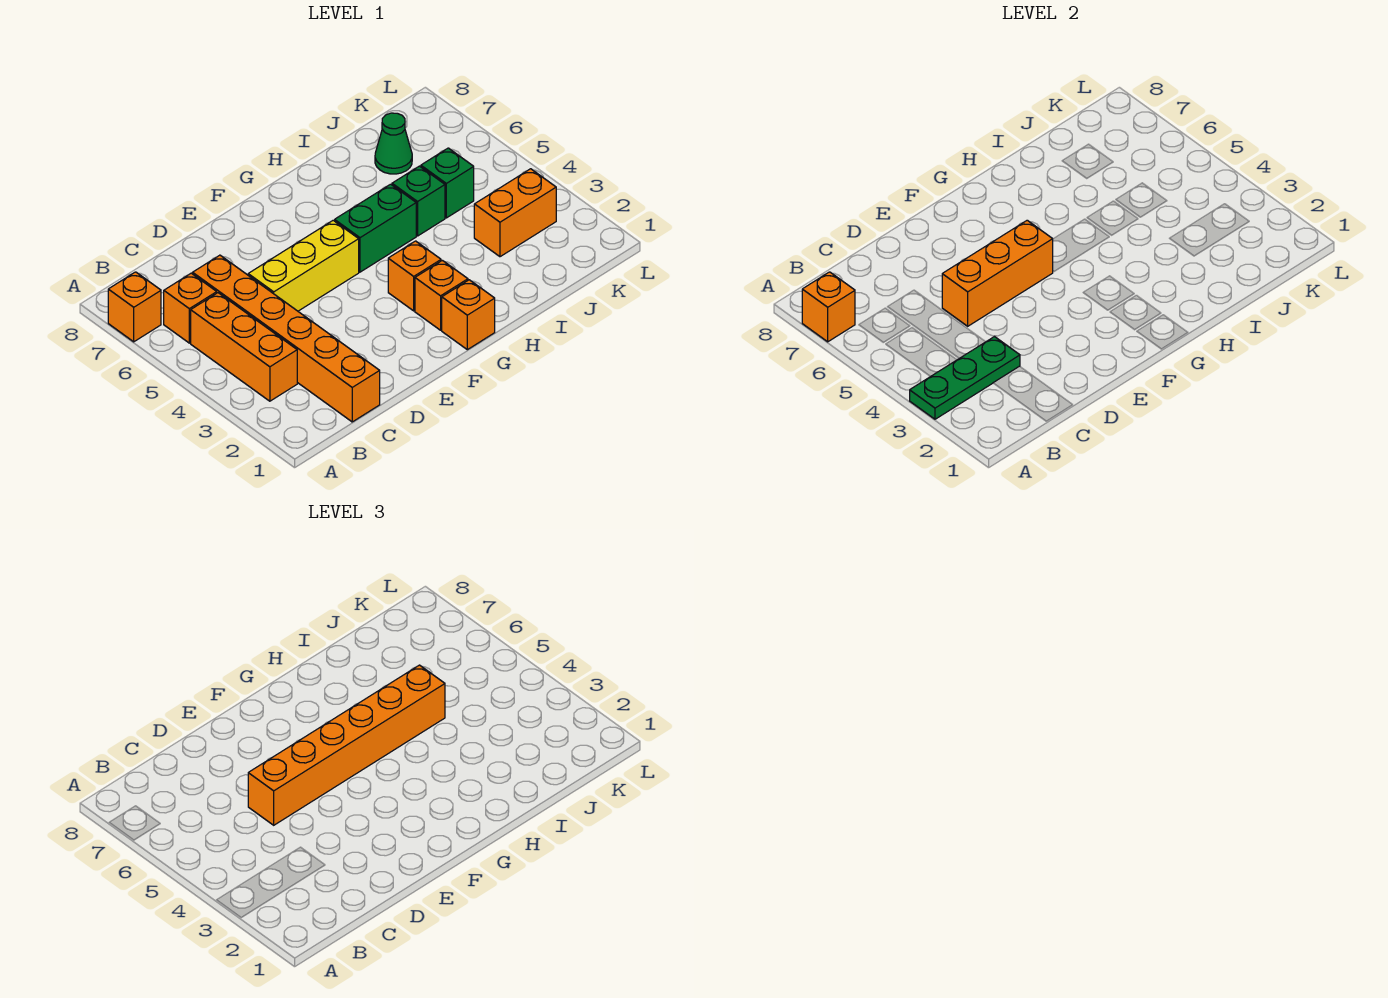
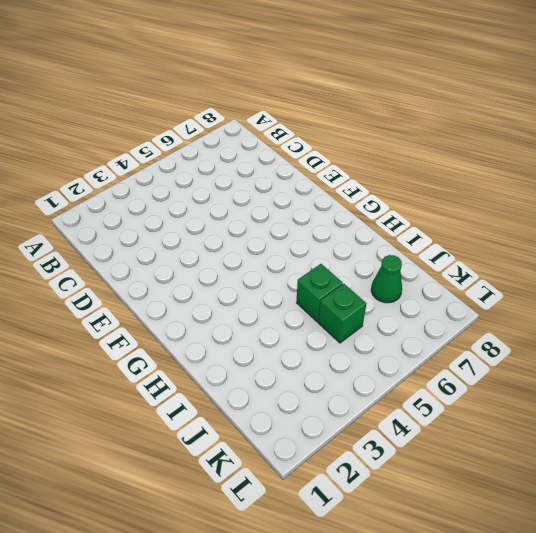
none -> orange 1x1 brick [108,272,161,342]
none -> orange 1x3 brick [191,293,297,401]
none -> orange 1x1 brick [164,273,217,343]

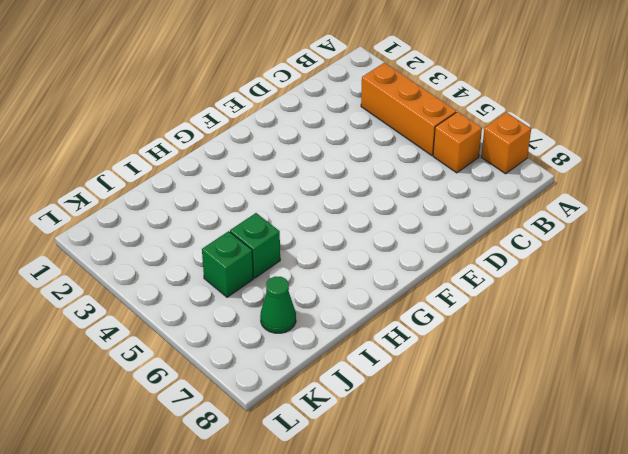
none -> orange 1x6 brick [193,255,380,422]
none -> yellow 1x3 brick [248,220,359,311]
none -> orange 1x1 brick [442,280,495,350]

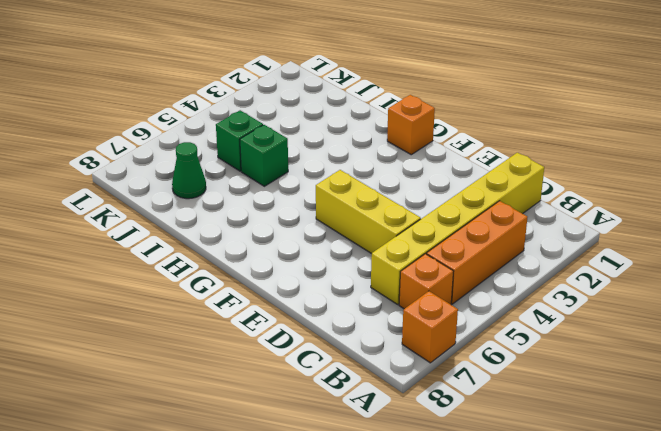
yellow 1x6 brick [371,153,544,304] -> orange 1x6 brick [193,255,380,422]
none -> orange 1x1 brick [415,260,468,330]
none -> orange 1x1 brick [388,241,441,311]
none -> green 1x2 brick [335,184,416,272]

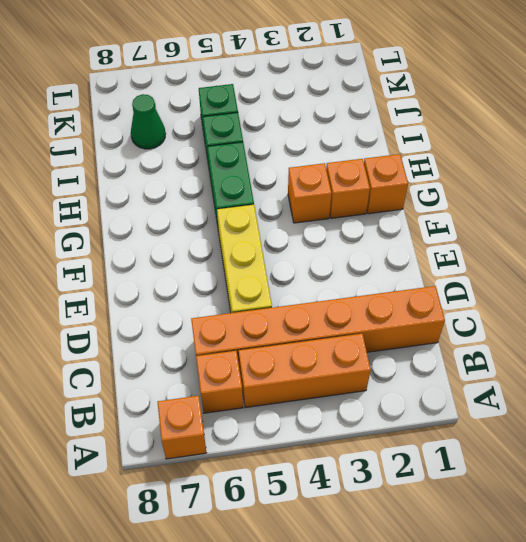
none -> orange 1x2 brick [474,169,556,257]
none -> green 1x3 plate [910,337,1020,419]
none -> orange 1x1 brick [802,272,855,342]

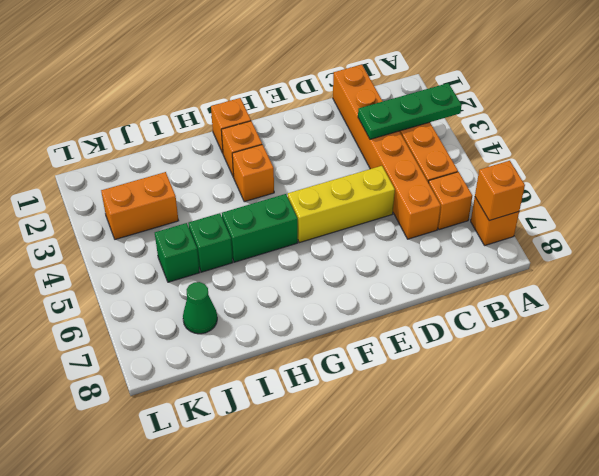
none -> orange 1x3 brick [942,220,1053,326]
none -> orange 1x6 brick [248,665,445,825]

